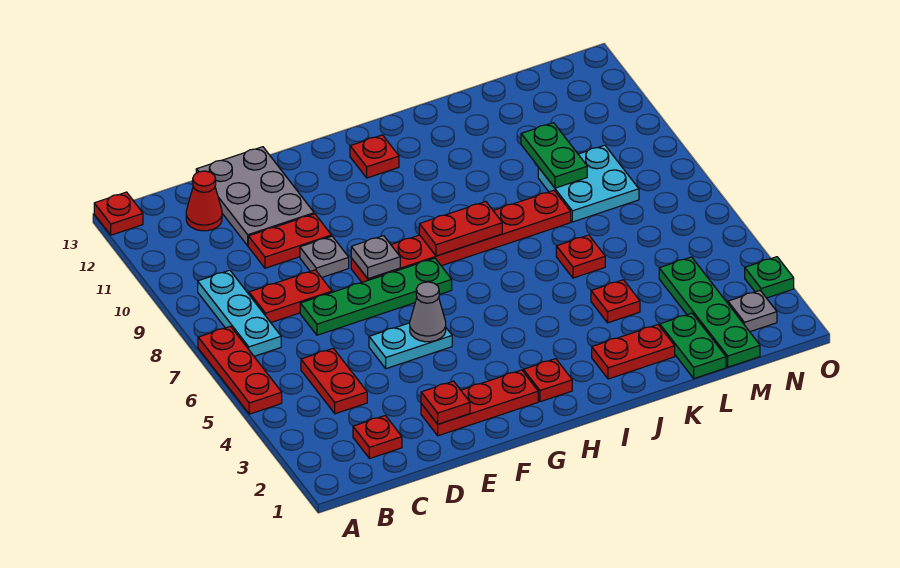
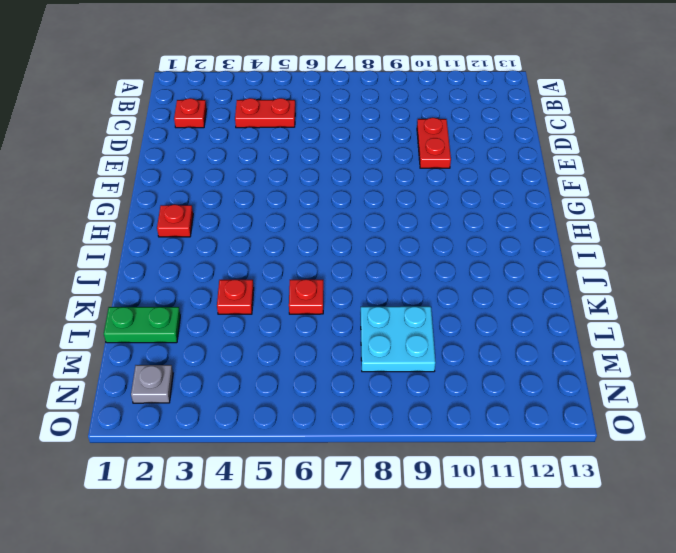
none -> red 1x3 plate [198,326,282,414]
none -> red 1x1 plate [94,192,143,235]
none -> cyan 1x3 plate [198,270,281,356]

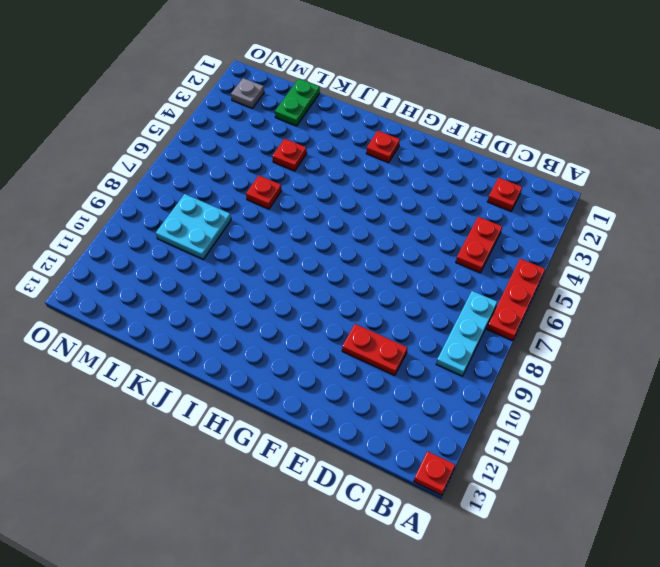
none -> red 1x2 plate [249,270,332,322]
none -> red 1x1 cone [186,171,222,231]
none -> green 1x4 plate [300,258,452,335]

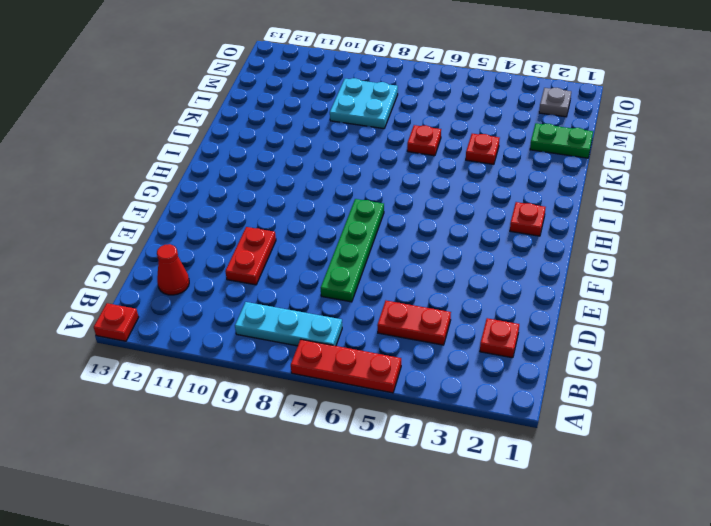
none -> red 1x2 plate [249,270,332,322]
none -> grey 2x3 plate [196,147,314,246]
none -> red 1x3 plate [421,370,538,436]

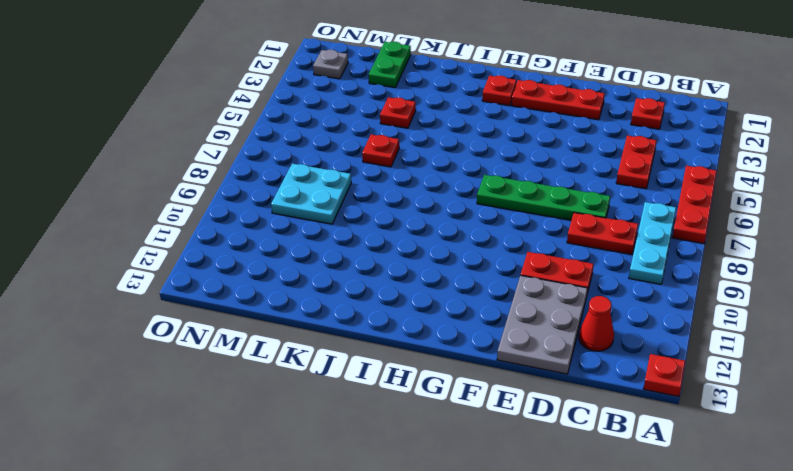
none -> cyan 1x2 plate [369,323,452,369]
none -> grey 1x1 plate [300,236,349,277]
none -> red 1x6 plate [351,190,571,282]

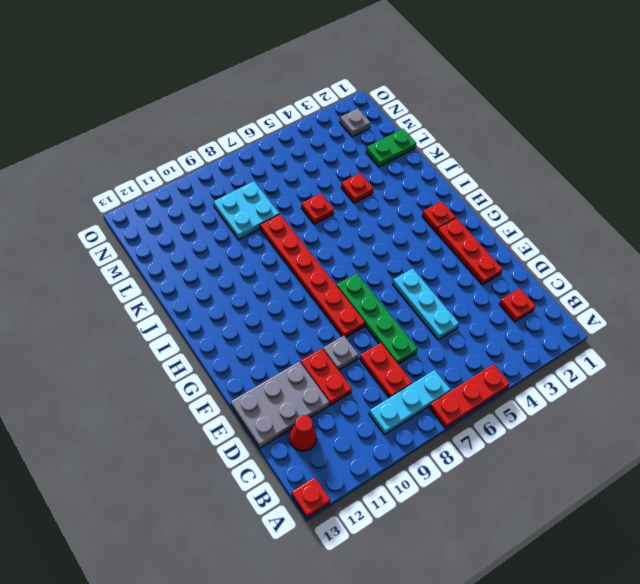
cyan 1x3 plate [392,268,459,340] -> cyan 1x2 plate [369,323,452,369]
none -> red 1x2 plate [301,348,367,414]
none -> red 1x1 plate [350,135,399,178]
none -> red 1x2 plate [592,325,675,379]

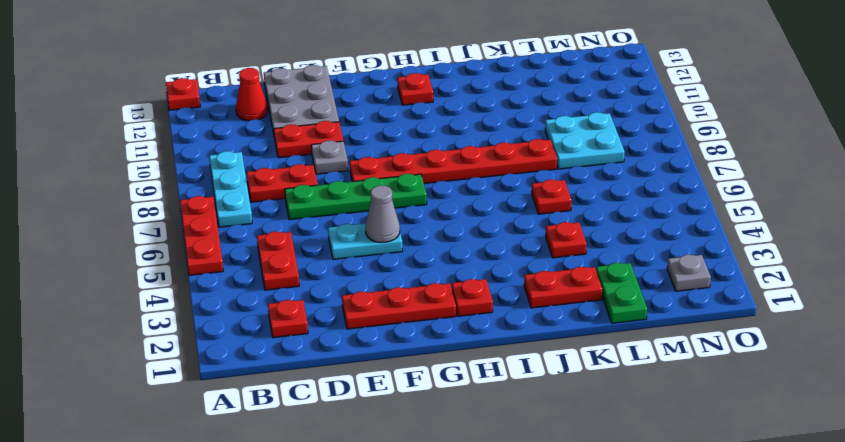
none -> green 1x4 plate [659,257,760,367]
none -> green 1x1 plate [745,257,794,298]
none -> red 1x1 plate [421,381,470,424]

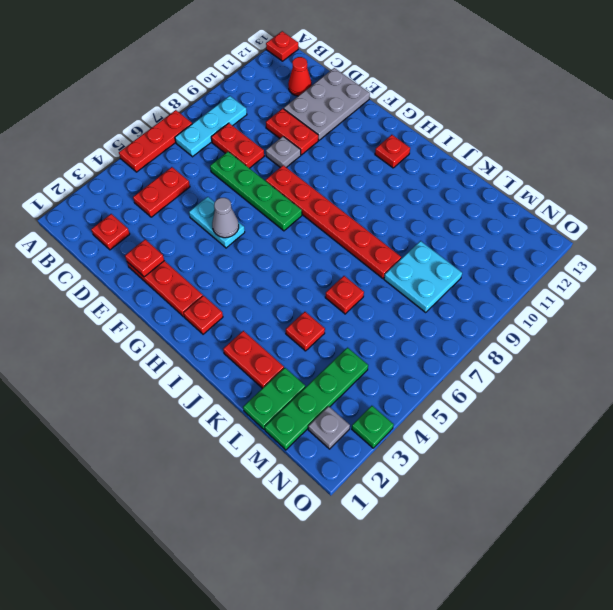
none -> grey 1x1 plate [351,236,400,279]
none -> red 1x2 plate [419,202,502,256]
none -> green 1x2 plate [521,123,587,188]

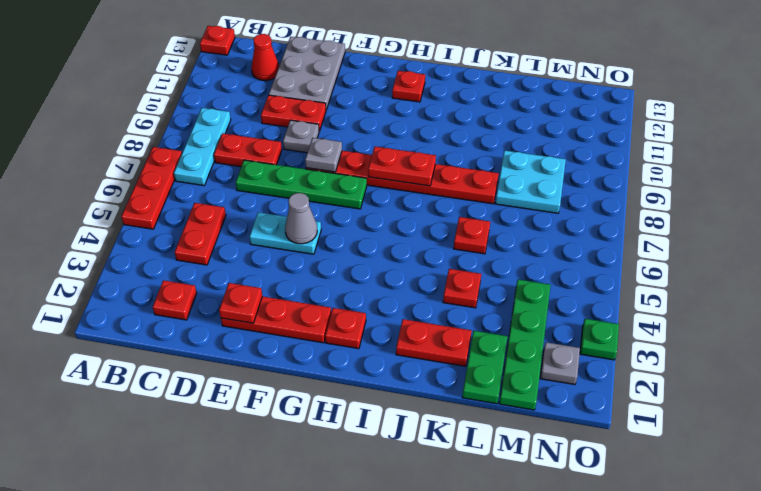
none -> green 1x2 plate [521,123,587,188]

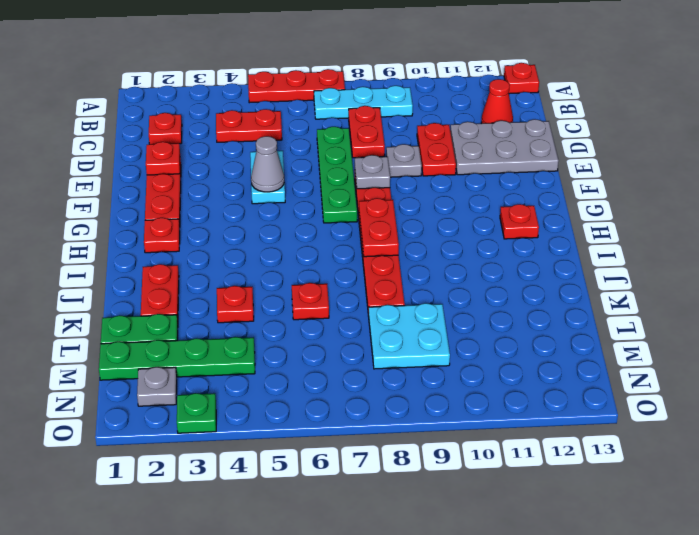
none -> green 1x2 plate [521,123,587,188]

